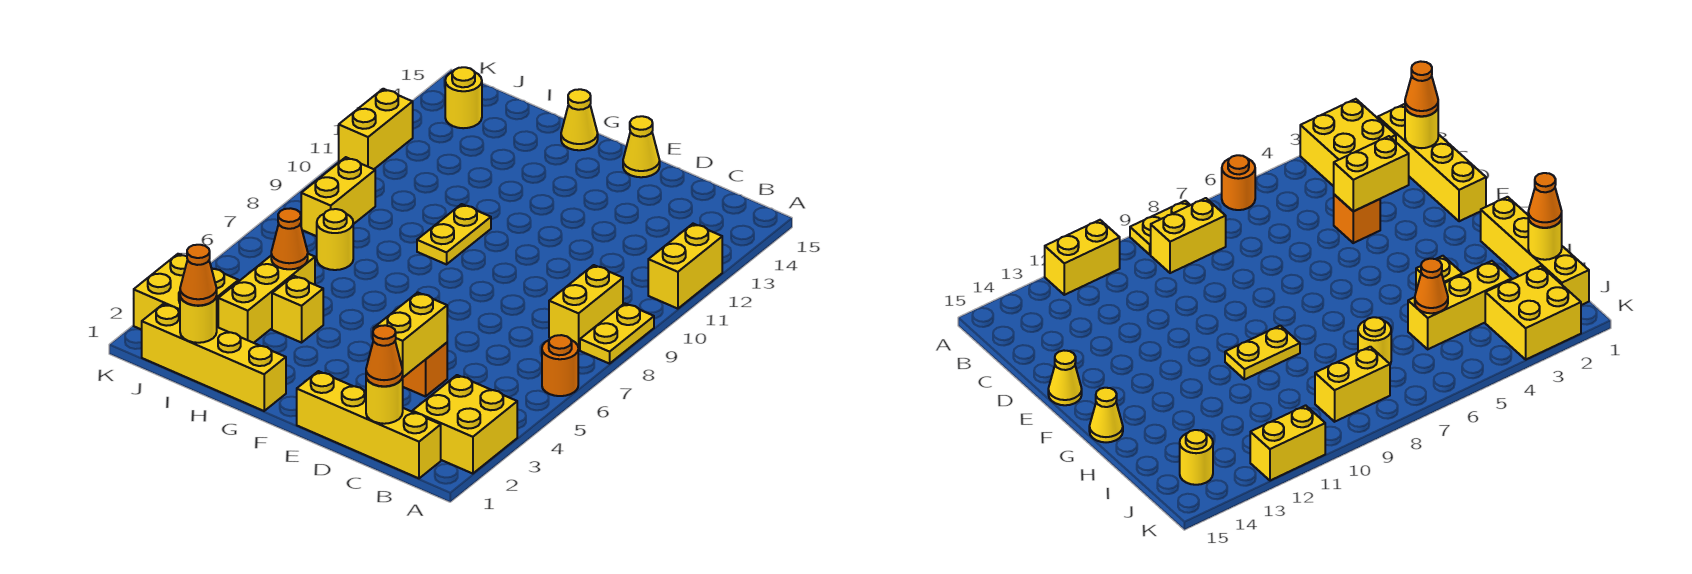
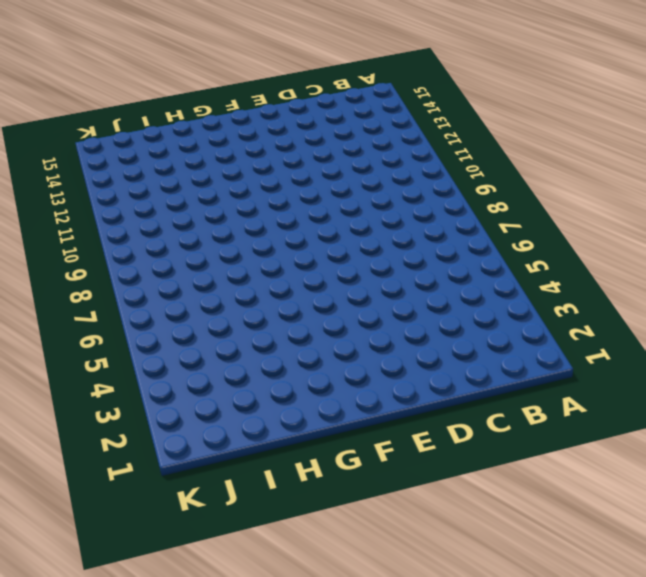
none -> yellow 2x2 brick [412,375,517,474]
none -> orange 1x1 round brick [542,335,578,396]
none -> yellow 1x2 plate [580,303,654,364]

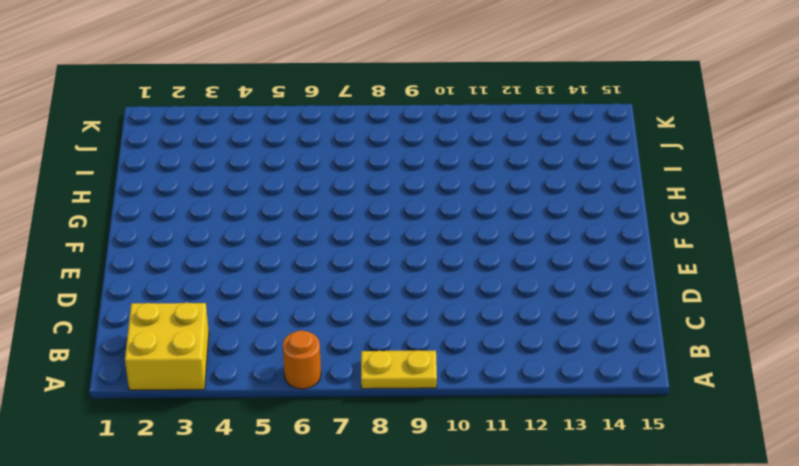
none -> yellow 1x2 brick [648,224,722,309]
none -> yellow 1x4 brick [297,371,441,478]
none -> yellow 1x2 brick [549,265,623,350]

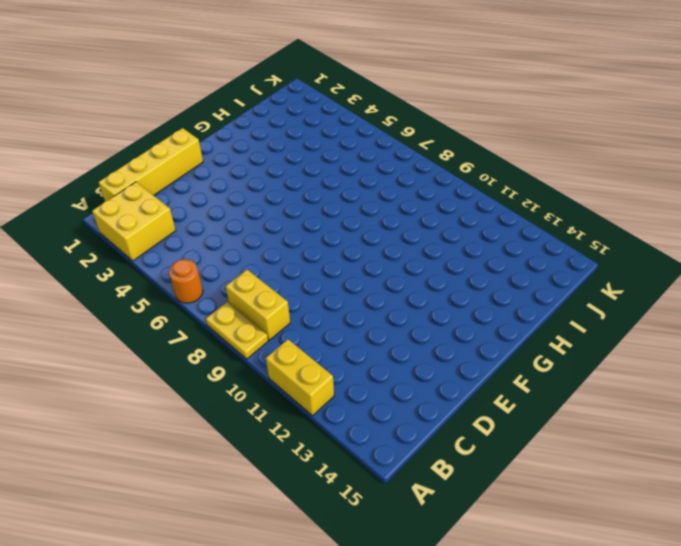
none -> orange 1x1 brick [403,343,447,397]
none -> yellow 1x1 cone [623,116,660,177]
none -> yellow 1x4 brick [142,304,286,411]

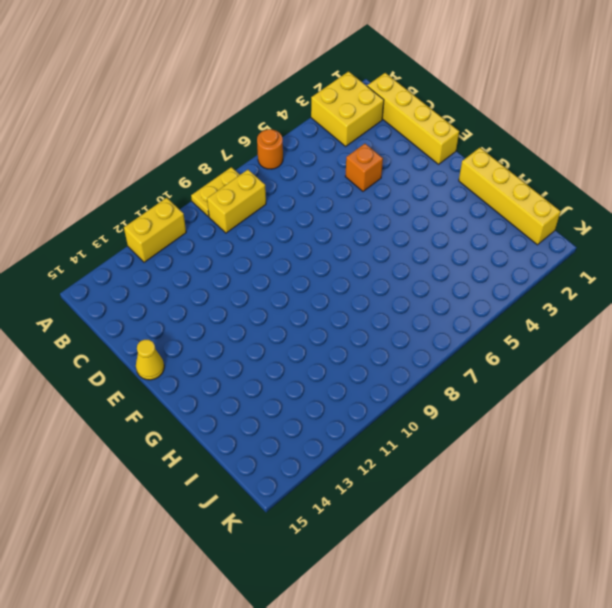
none -> yellow 1x2 plate [417,204,491,264]
none -> yellow 1x1 cone [561,89,598,150]
none -> yellow 1x1 brick [272,276,323,343]

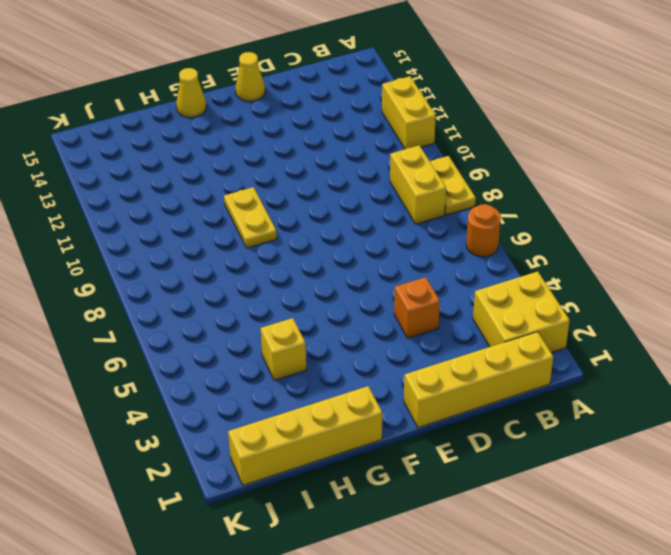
none -> yellow 1x3 brick [218,254,315,343]
none -> yellow 1x1 round brick [317,209,353,270]
none -> yellow 2x2 brick [134,254,239,330]

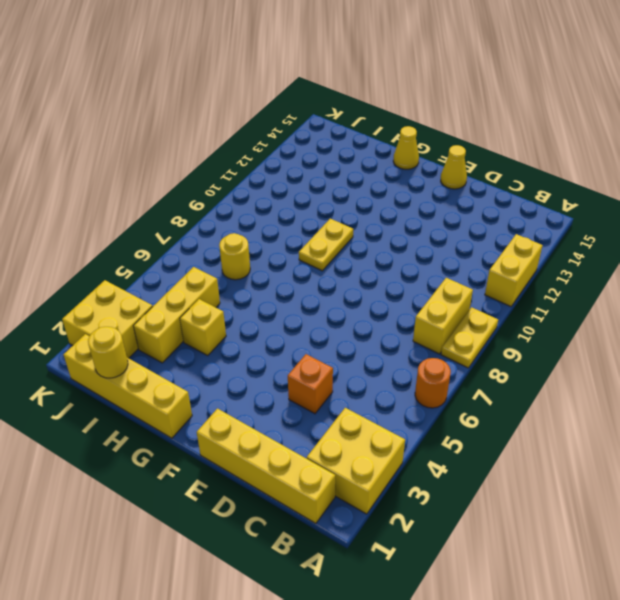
none -> yellow 1x2 brick [301,157,375,236]
none -> yellow 1x1 round brick [445,67,482,128]
none -> yellow 1x2 brick [339,89,413,169]

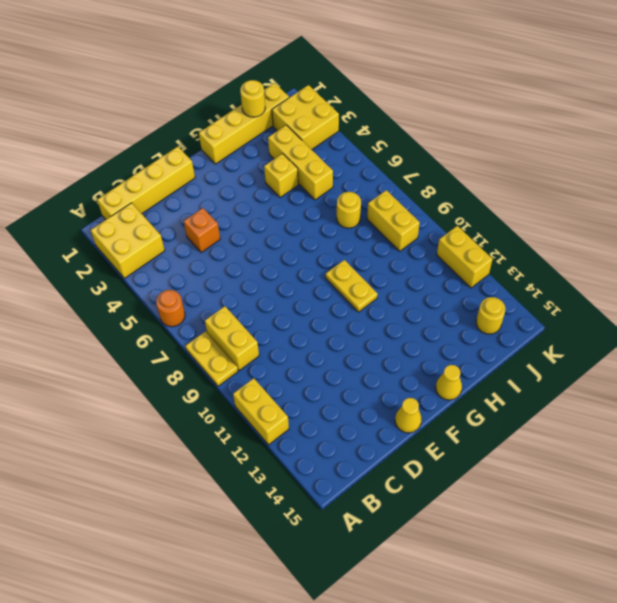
none -> yellow 1x1 round brick [366,377,403,424]
none -> yellow 1x2 brick [373,293,447,377]
none -> orange 1x1 cone [271,208,308,269]

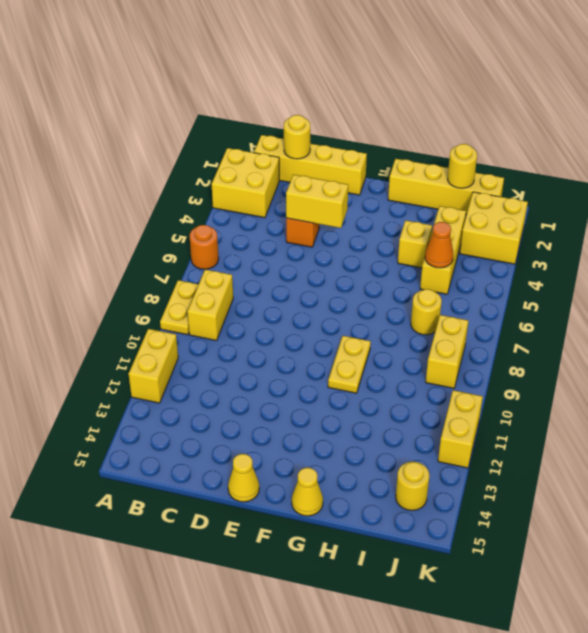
yellow 1x2 brick [286,175,348,228] -> yellow 1x2 brick turned to [373,293,447,377]
none -> orange 1x1 cone [366,325,403,386]
none -> orange 1x1 cone [180,245,217,306]

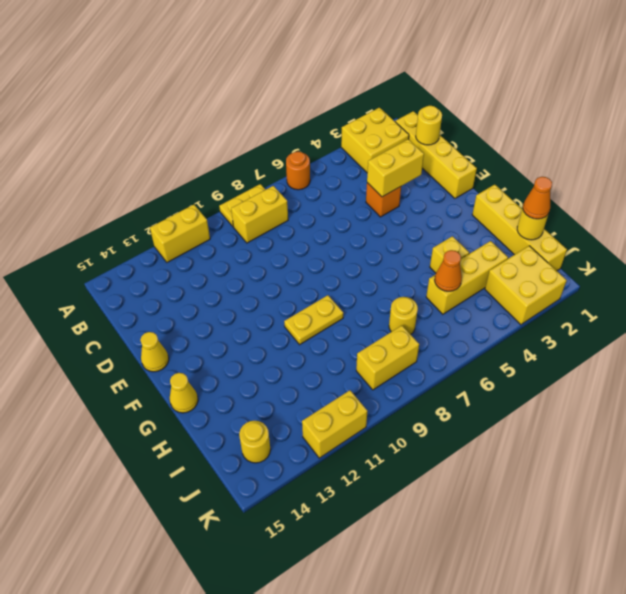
none -> orange 1x1 cone [366,325,403,386]

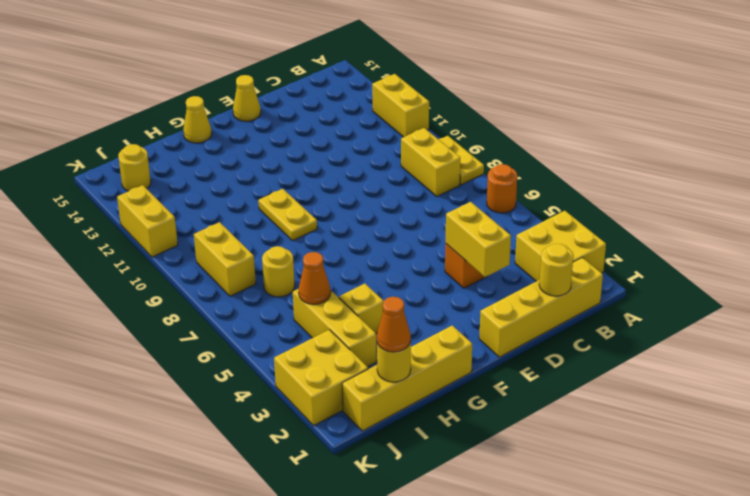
none -> orange 1x1 cone [366,325,403,386]

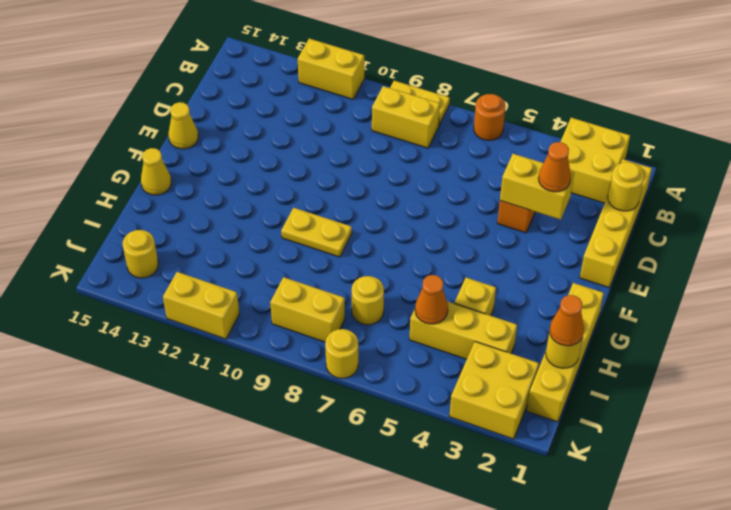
orange 1x1 cone [538,142,571,192] -> orange 1x1 cone moved to [366,325,403,386]
yellow 1x1 round brick [325,329,358,378] -> none

